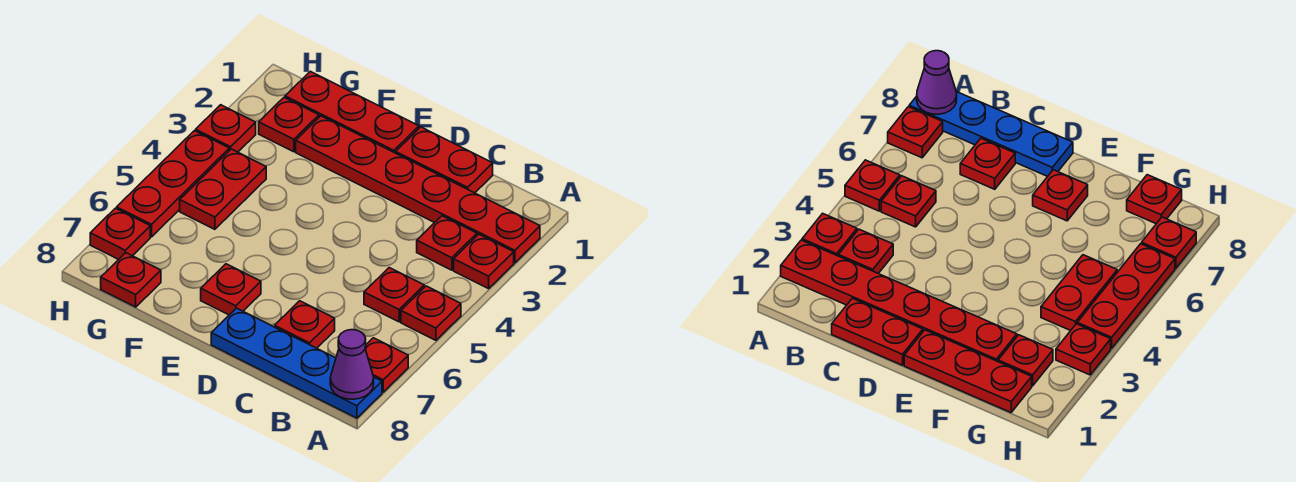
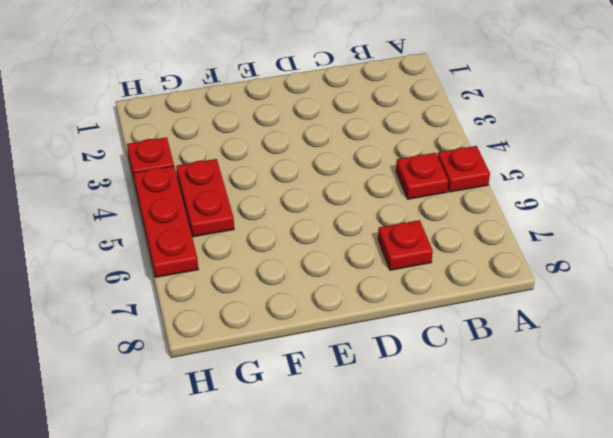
none -> red 1x6 plate [296,116,540,263]
none -> red 1x1 plate [454,234,514,289]
none -> red 1x1 plate [365,338,408,392]

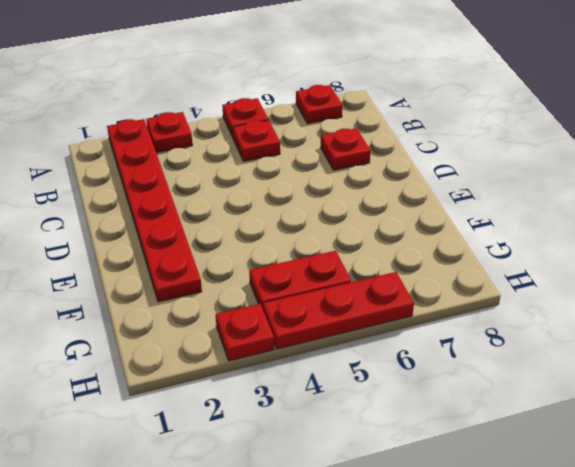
none -> blue 1x4 plate [211,308,382,418]
none -> red 1x1 plate [417,216,477,270]
none -> red 1x2 plate [396,127,493,193]

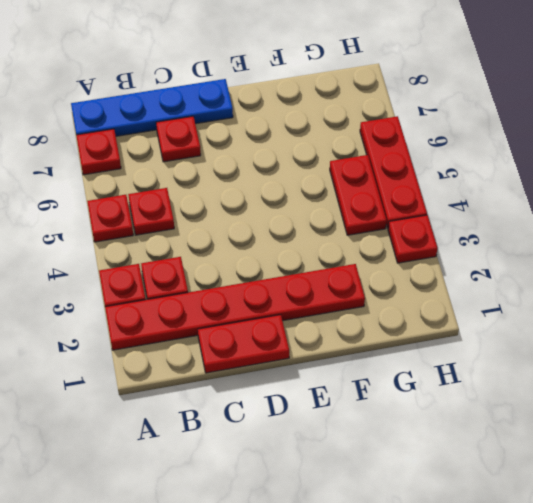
none -> red 1x3 plate [285,71,419,153]
none -> red 1x1 plate [201,264,261,315]
none -> red 1x1 plate [259,98,319,152]

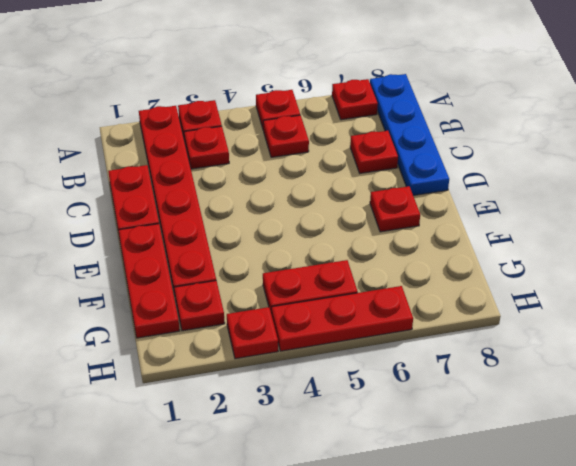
none -> red 1x1 plate [101,253,161,307]
none -> red 1x1 plate [90,208,150,260]
none -> purple 1x1 cone [330,330,374,399]

